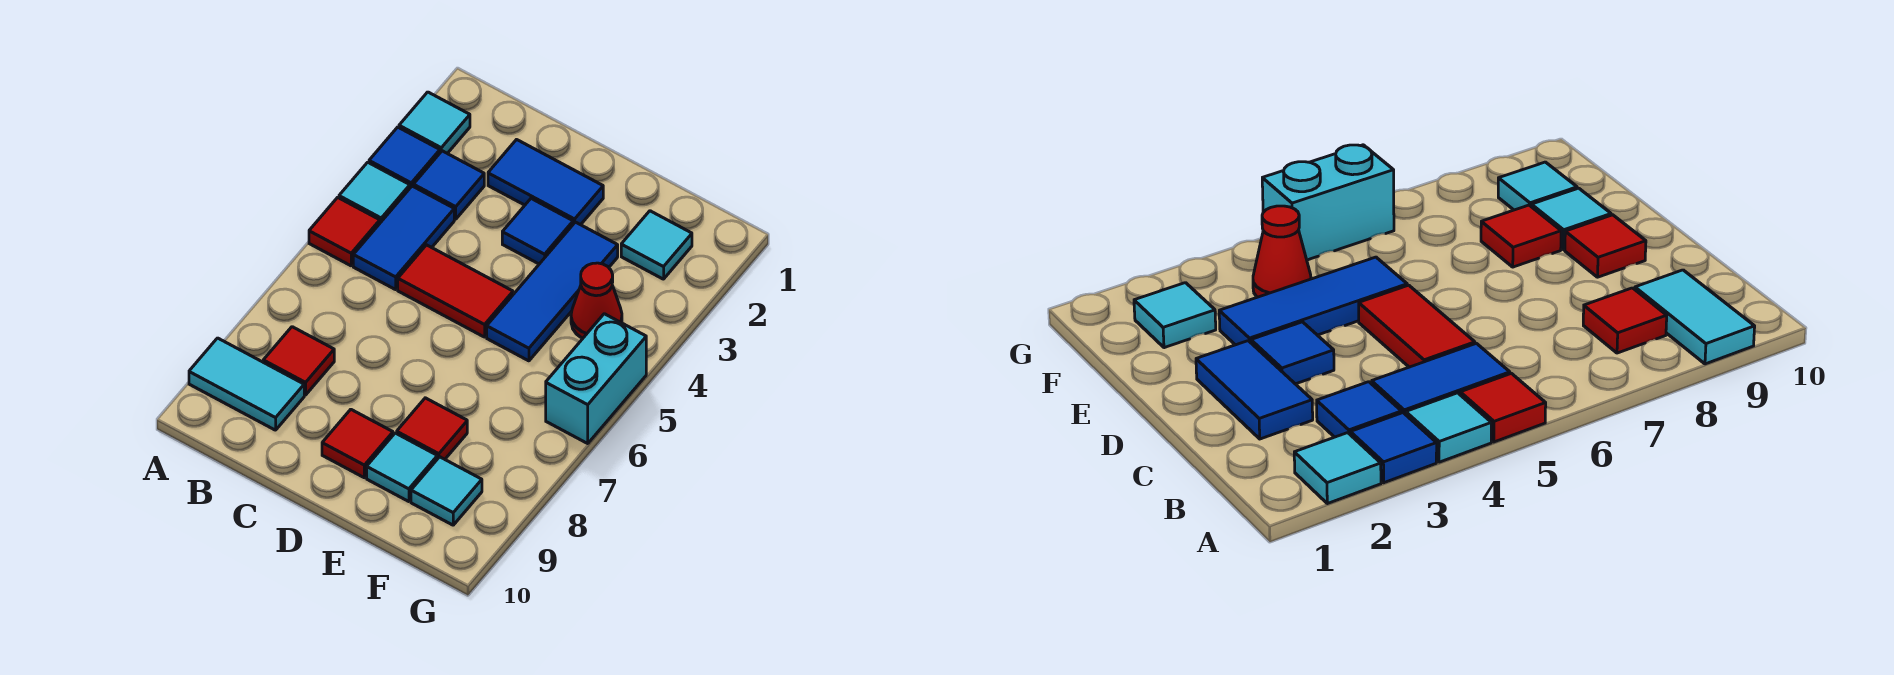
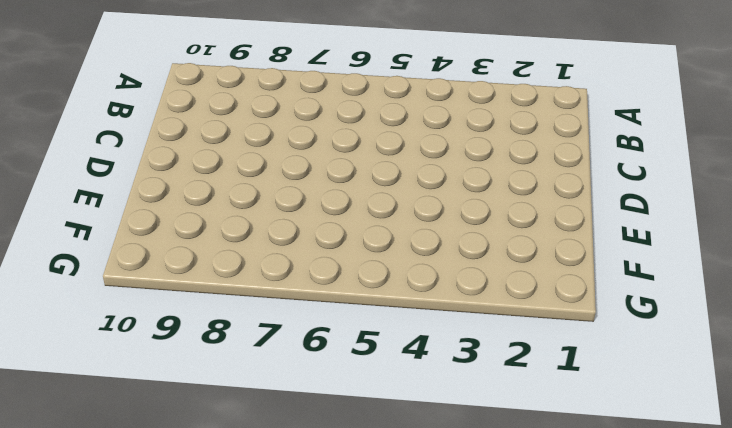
none -> cyan 1x1 tile [399,92,470,153]
none -> blue 1x1 tile [369,127,440,188]
none -> cyan 1x1 tile [339,162,410,223]

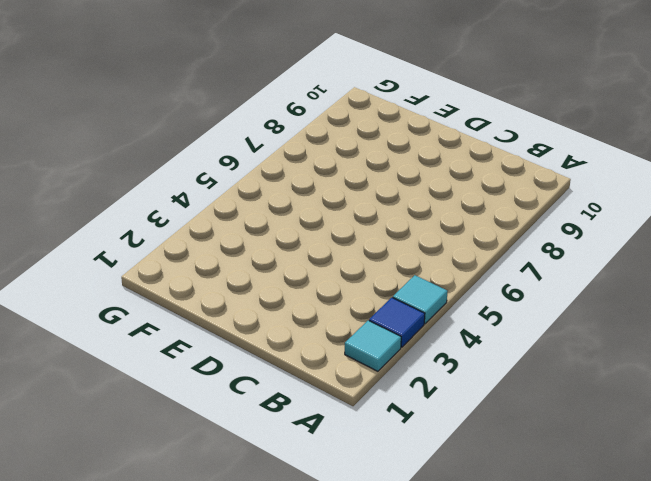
none -> red 1x1 tile [309,197,380,266]
none -> cyan 1x2 tile [189,338,304,430]
none -> blue 1x1 tile [413,151,484,219]

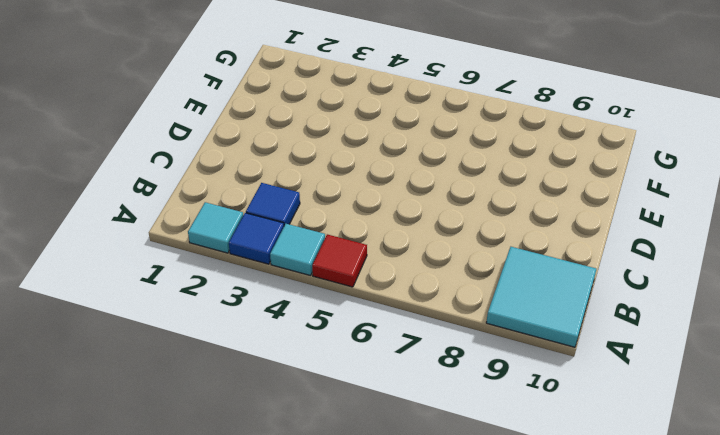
cyan 2x2 tile [486,247,596,347] -> cyan 1x2 tile [189,338,304,430]
none -> blue 1x2 tile [353,186,454,290]
none -> red 1x1 tile [263,327,334,395]
none -> blue 1x2 tile [488,140,603,225]

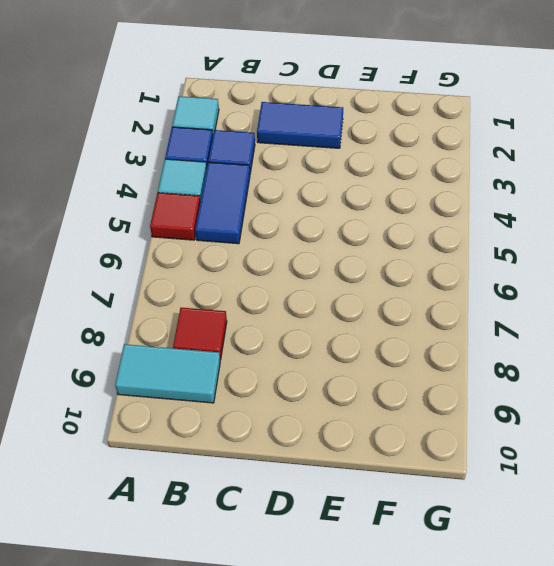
none -> red 1x2 tile [398,245,513,337]
none -> blue 1x1 tile [502,199,573,264]
none -> red 1x1 tile [322,409,393,478]

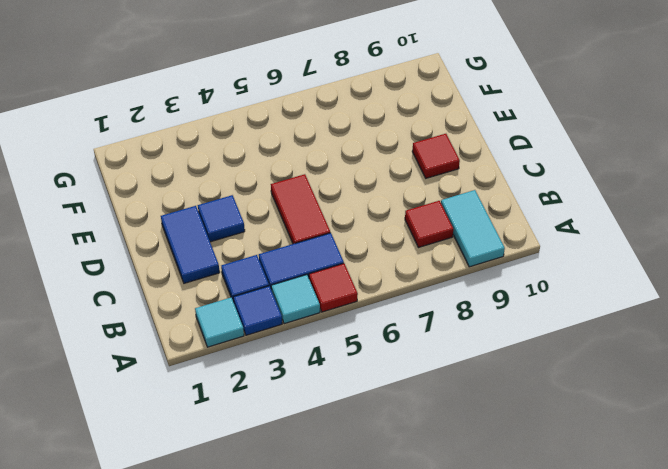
none -> blue 1x3 tile [487,222,618,361]
none -> red 1x1 tile [397,398,467,459]
none -> cyan 1x1 tile [367,433,437,502]

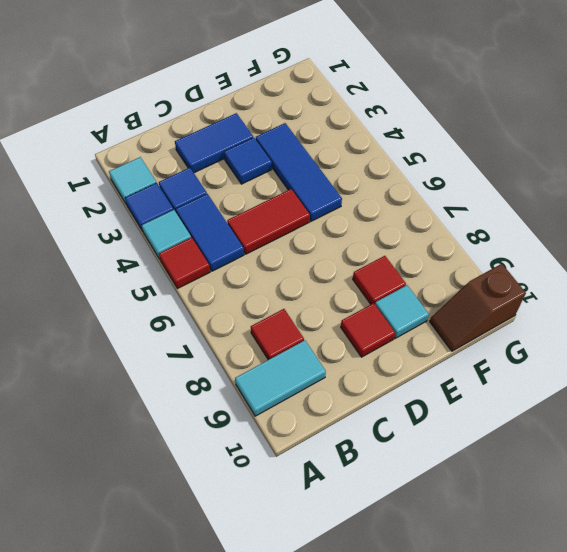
brown 1x2 slope [430,264,526,351] -> none
none -> cyan 1x1 tile [621,211,692,279]
none -> red 1x1 cone [571,263,622,338]
none -> cyan 1x1 tile [411,457,482,525]

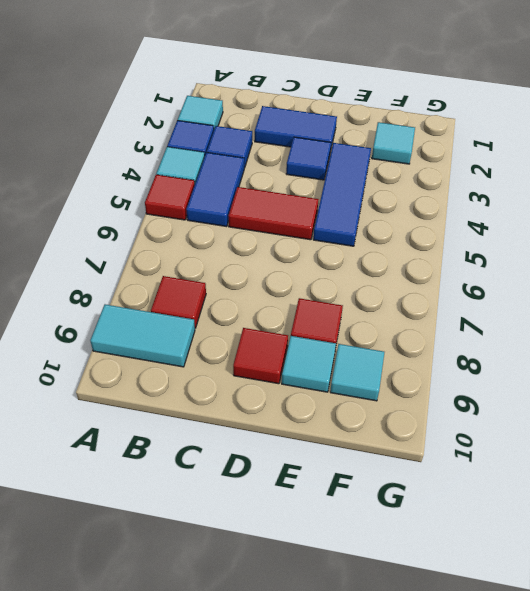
none -> red 1x1 cone [571,263,622,338]
none -> cyan 1x2 brick [546,314,646,443]

